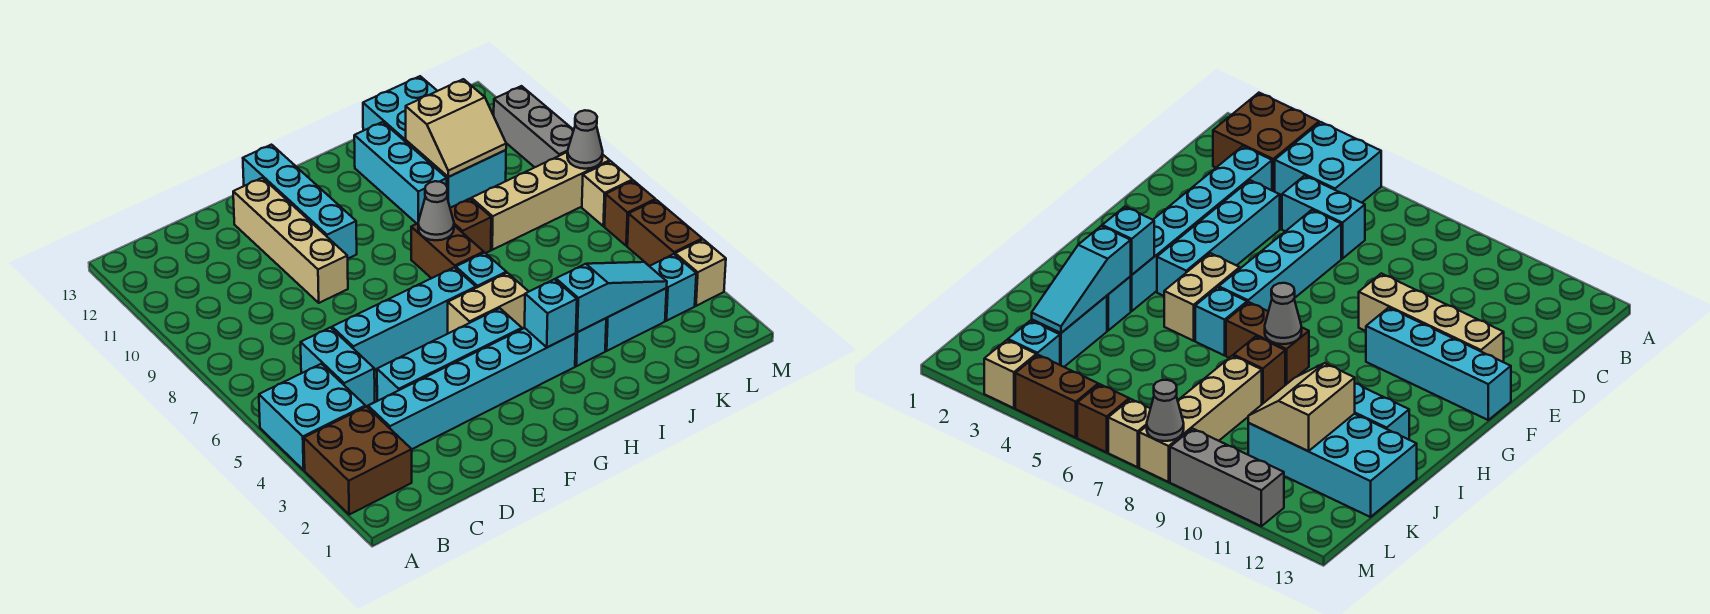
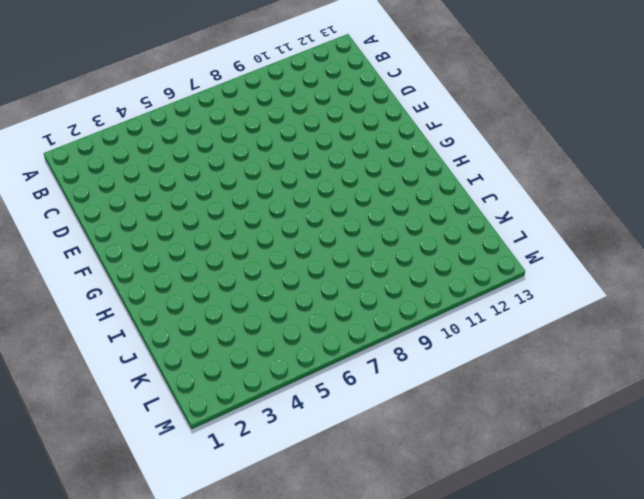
none -> brown 2x2 brick [304,407,412,515]
none -> cyan 2x2 brick [259,364,365,470]
none -> cyan 1x6 brick [368,328,576,449]

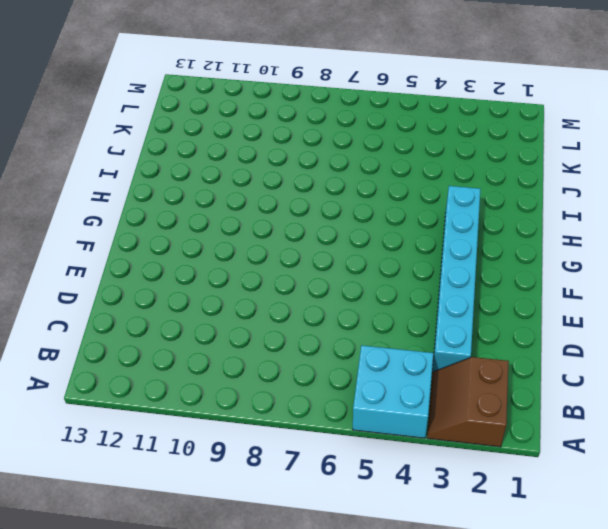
brown 2x2 slope [427,357,509,447] -> brown 2x2 brick [304,407,412,515]
none -> cyan 1x2 brick [301,327,375,407]
none -> cyan 1x4 brick [377,308,522,401]
none -> cyan 1x4 brick [332,267,476,370]

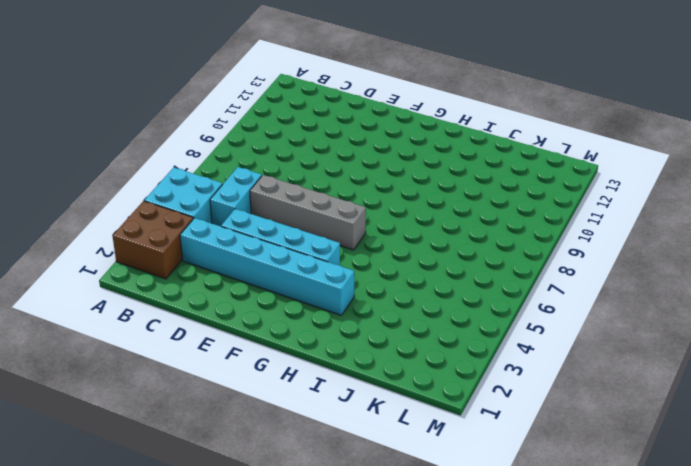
grey 1x4 brick [250,175,366,250] -> cyan 1x4 brick [332,267,476,370]
none -> tan 1x4 brick [233,178,348,303]
none -> cyan 1x4 brick [243,145,357,258]
none -> tan 1x2 brick [448,273,529,333]

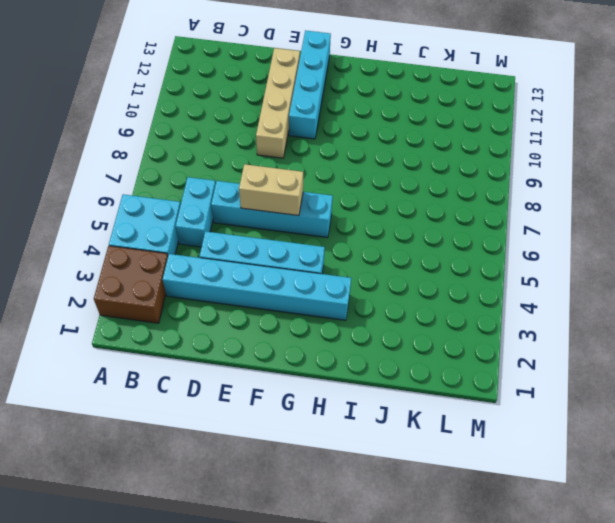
tan 1x2 brick [239,164,303,216] -> tan 1x2 brick moved to [448,273,529,333]
none -> cyan 1x1 brick [456,253,506,288]
none -> brown 1x2 brick [411,224,484,278]
none -> cyan 1x1 brick [575,318,606,366]

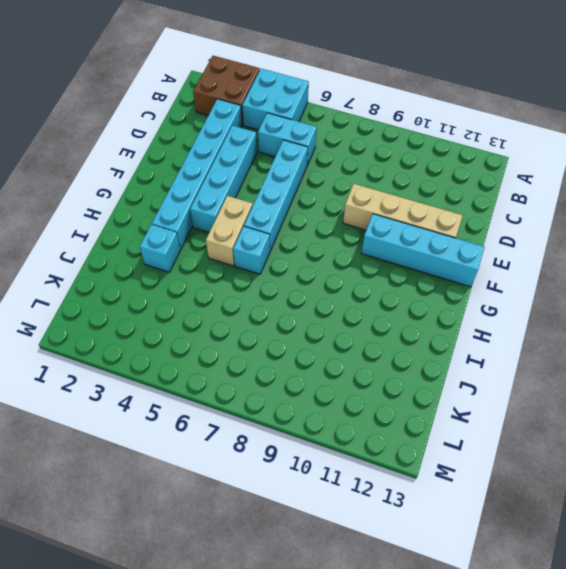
none -> brown 1x2 brick [411,224,484,278]
none -> brown 1x1 brick [450,199,491,253]
none -> cyan 1x3 brick [354,122,447,224]

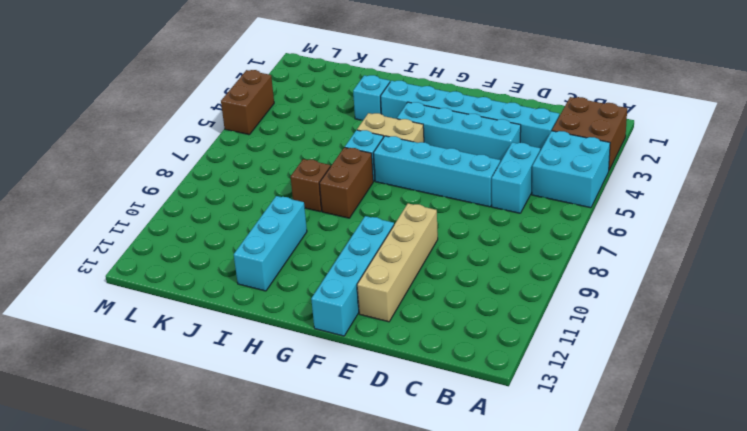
none -> cyan 1x2 brick [605,288,667,351]
none -> tan 1x4 brick [471,152,610,250]
none -> cyan 2x4 brick [363,76,506,208]

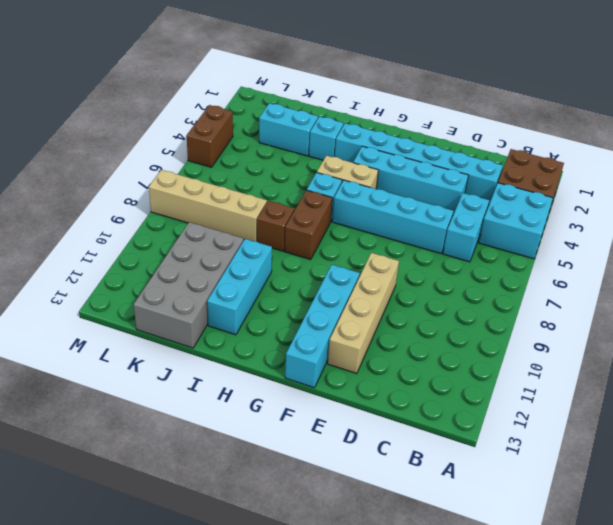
grey 2x4 brick [134,222,244,348] -> cyan 2x4 brick [363,76,506,208]
none -> cyan 1x1 brick [650,254,696,321]
none -> tan 1x1 brick [675,239,726,306]
none -> brown 1x1 brick [605,181,655,246]

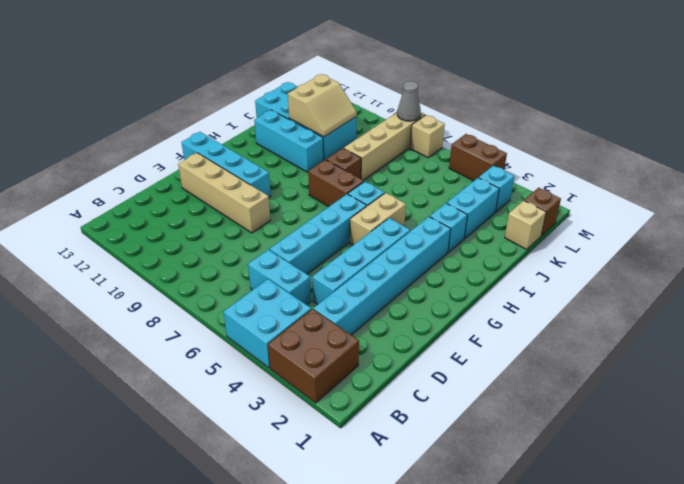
tan 1x1 brick [505,200,546,250] -> tan 1x1 brick moved to [675,239,726,306]
brown 1x1 brick [524,188,561,236] -> brown 1x1 brick moved to [605,181,655,246]
none -> grey 1x3 brick [494,86,574,167]
none -> cyan 1x1 brick [525,279,577,347]
none -> grey 1x1 cone [418,181,454,240]

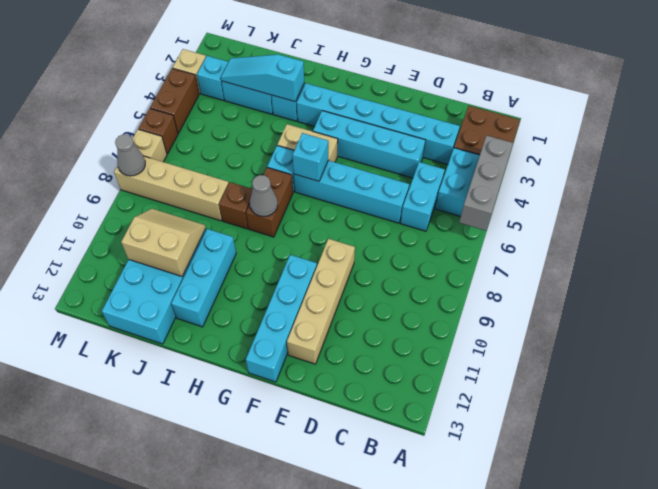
grey 1x3 brick [459,135,513,231] -> grey 1x3 brick moved to [494,86,574,167]
cyan 1x1 brick [293,133,329,181] -> cyan 1x1 brick moved to [525,279,577,347]

